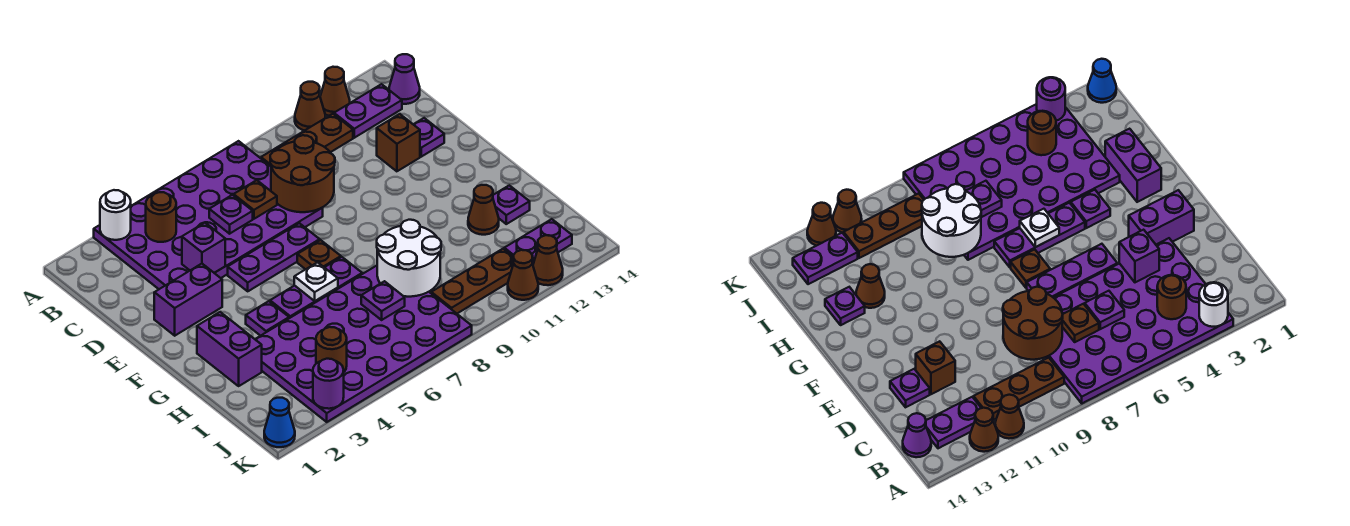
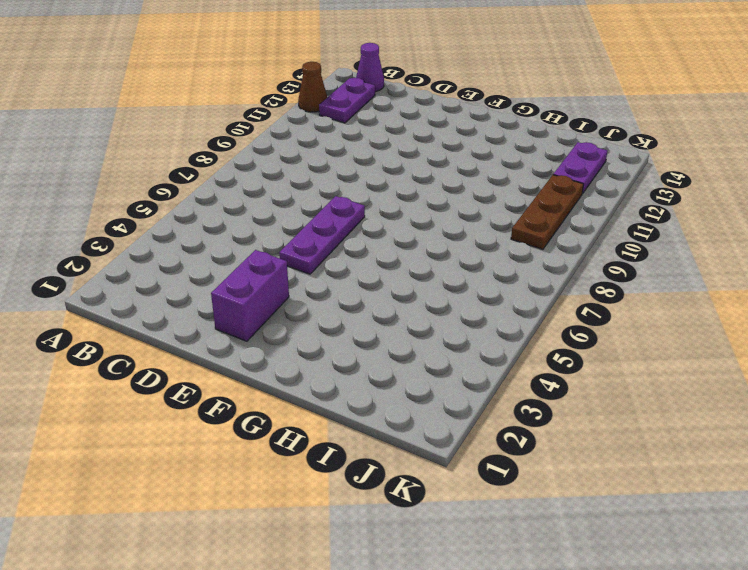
none -> purple 4x6 plate [94,141,323,289]
none -> brown 1x1 cone [295,82,325,131]
none -> brown 1x3 plate [261,114,353,166]
none -> brown 1x1 brick [377,114,420,171]

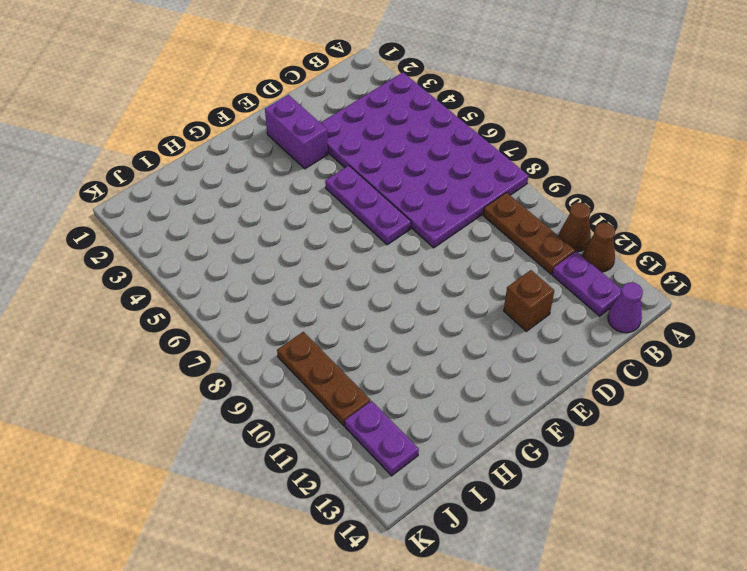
none -> purple 1x1 plate [413,118,444,157]
none -> brown 1x1 plate [297,240,341,269]
none -> purple 1x2 brick [197,312,262,386]
none -> purple 1x1 plate [246,301,289,336]

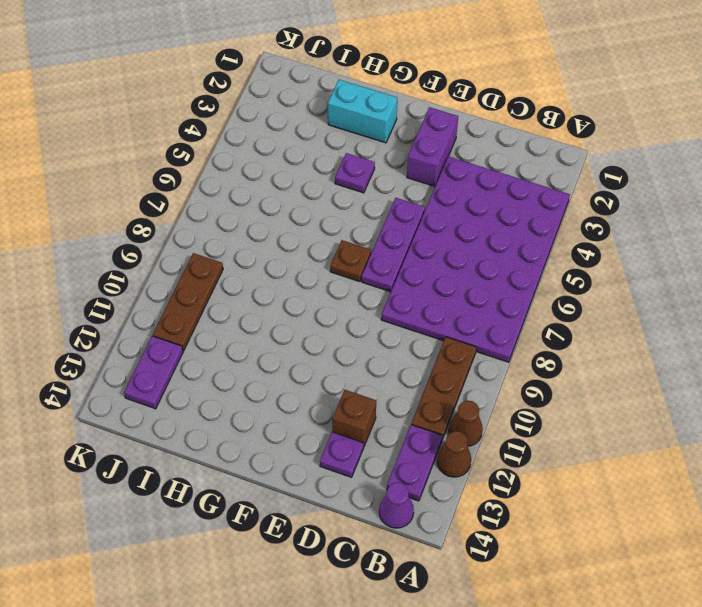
cyan 1x2 brick [328,80,397,143] -> purple 1x2 brick [197,312,262,386]
none -> purple 1x3 plate [270,257,362,318]
none -> purple 4x6 plate [255,266,472,422]
none -> brown 1x1 cone [468,185,499,235]
none -> purple 1x1 plate [493,185,530,224]

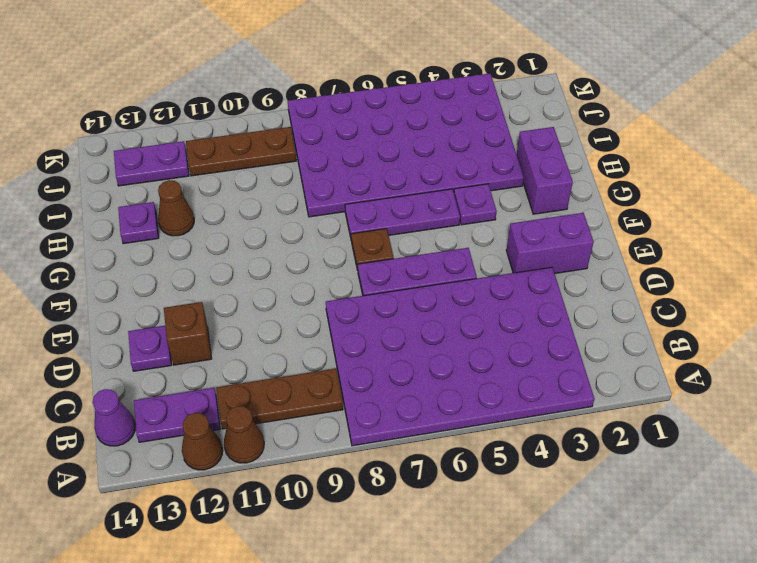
none -> blue 1x1 cone [264,398,295,447]
none -> brown 1x1 cone [508,250,538,300]
none -> brown 1x1 cone [533,235,563,285]
none -> white 1x1 round brick [100,190,131,240]

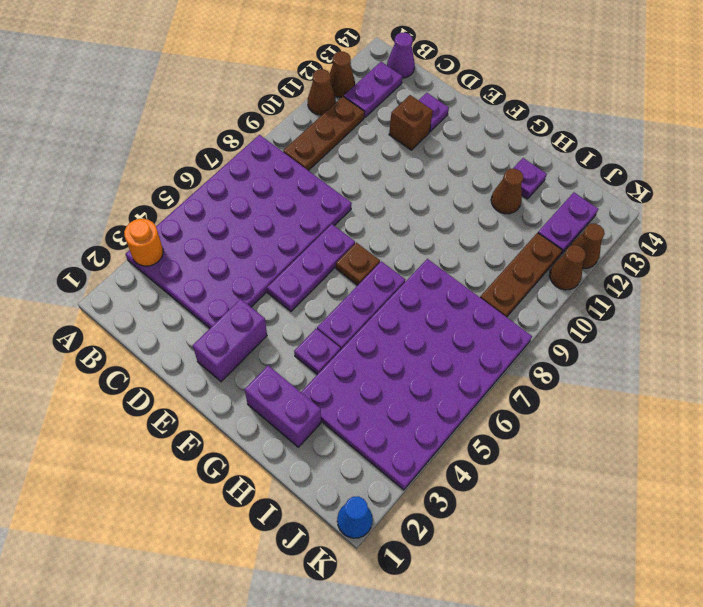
orange 1x1 round brick [124,219,163,266] -> white 1x1 round brick [100,190,131,240]
none -> brown 1x1 round brick [146,192,176,242]
none -> purple 1x1 plate [209,195,253,234]
none -> brown 1x1 plate [234,180,277,219]
none -> brown 2x2 round brick [270,135,335,212]

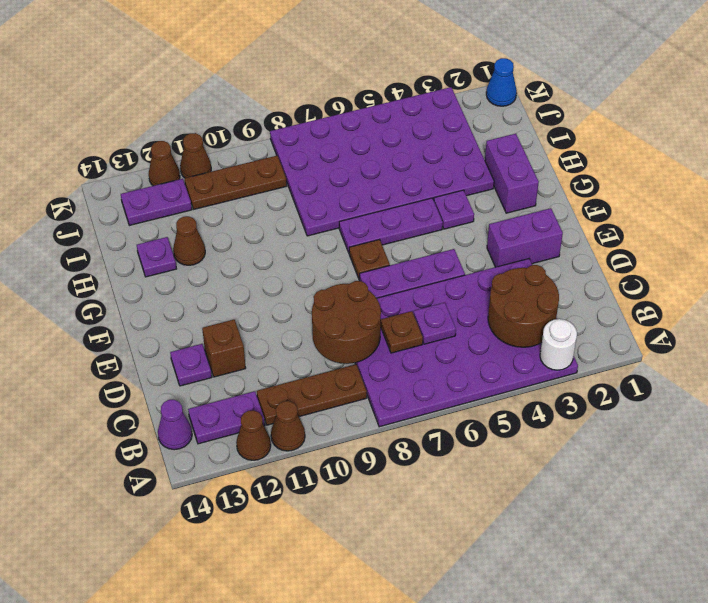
brown 2x2 round brick [488,265,559,347] -> brown 1x1 round brick [146,192,176,242]
none -> purple 1x1 brick [182,223,225,273]
none -> white 1x1 plate [294,262,338,301]
none -> white 2x2 round brick [377,220,441,297]
none -> purple 1x1 plate [361,281,405,320]

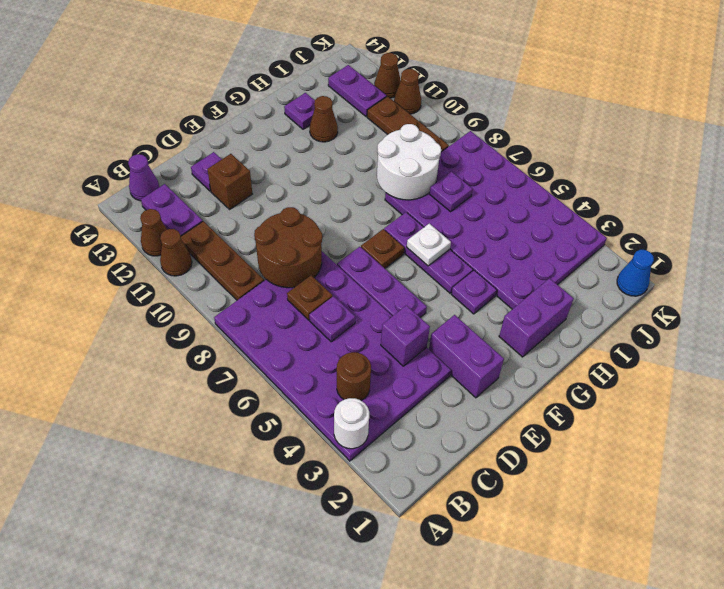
none -> brown 1x1 round brick [316,327,347,372]
none -> purple 1x1 round brick [313,359,344,409]

